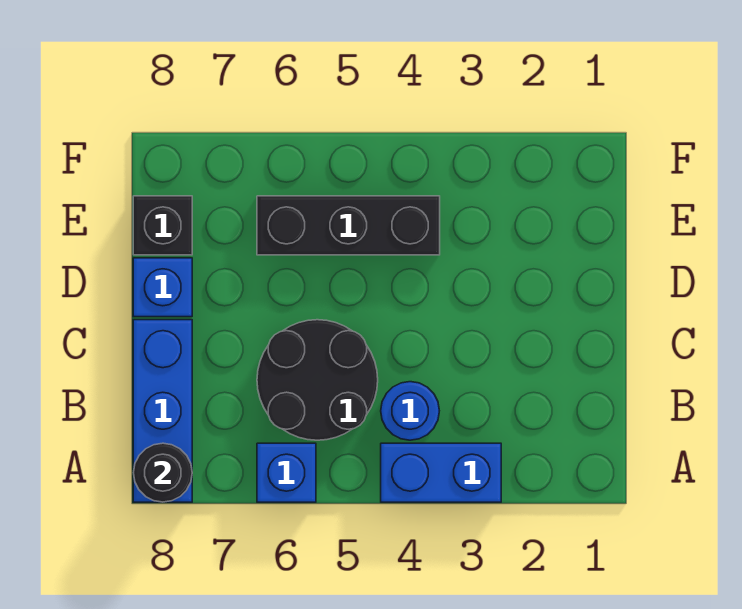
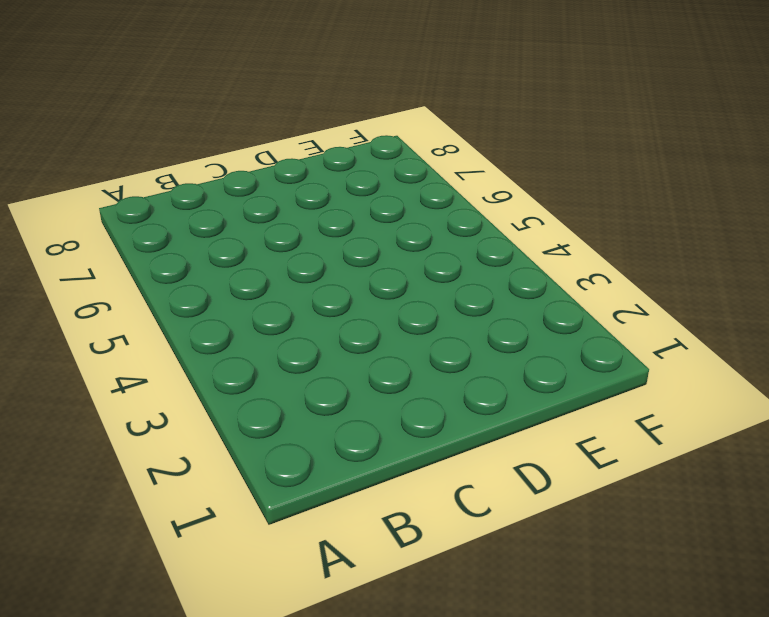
none -> blue 1x2 brick [381,443,501,502]
none -> blue 1x1 brick [257,443,316,502]

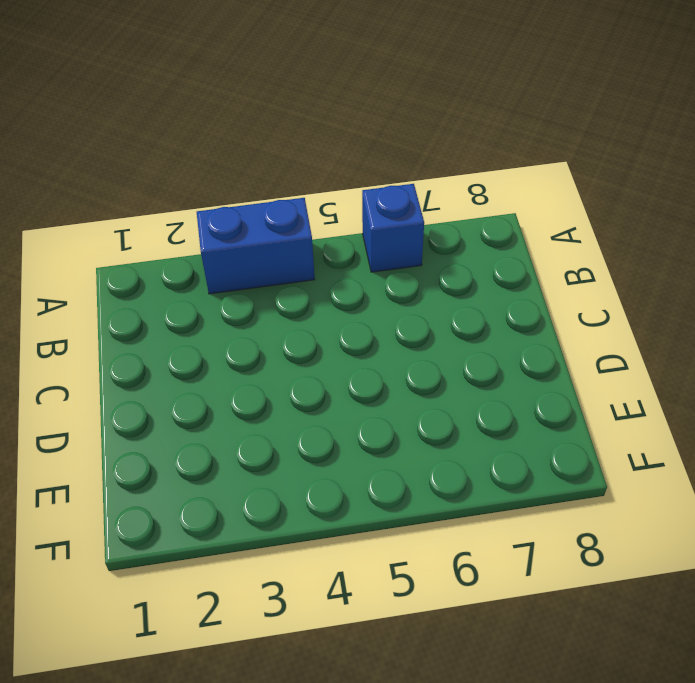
none -> blue 1x3 brick [133,320,192,502]
none -> blue 1x1 round brick [381,382,439,440]

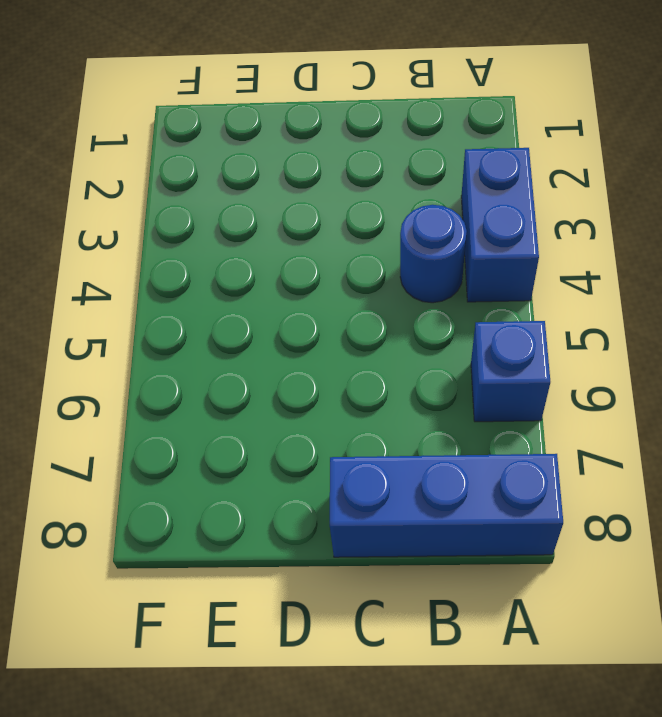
none -> black 2x2 round brick [257,320,378,440]
none -> blue 1x1 brick [133,258,192,317]

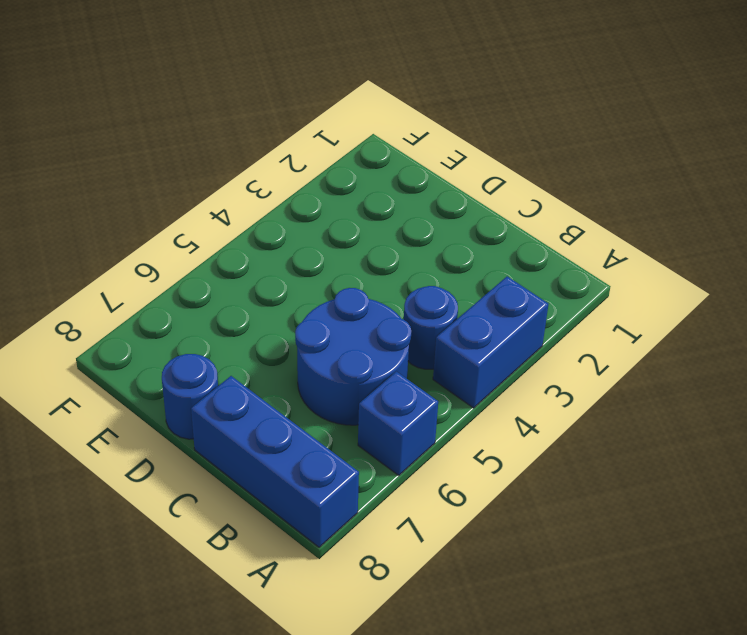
blue 2x2 round brick [295,288,411,425] -> black 2x2 round brick [257,320,378,440]
blue 1x1 round brick [162,354,218,439] -> blue 1x1 brick [133,258,192,317]
none -> black 1x3 brick [257,196,440,255]
none -> black 1x1 brick [133,196,192,255]

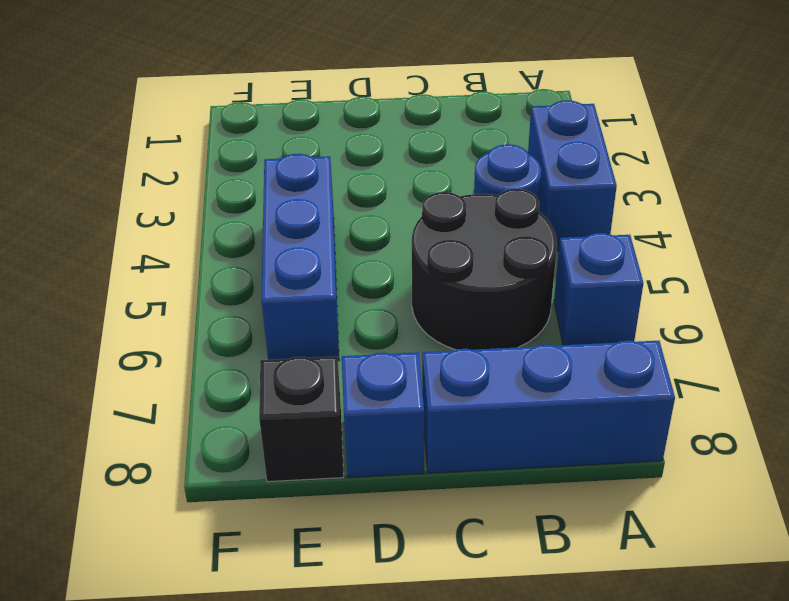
blue 1x3 brick [262,154,339,361] -> black 1x3 brick [257,196,440,255]
none -> black 1x1 round brick [133,443,192,502]

